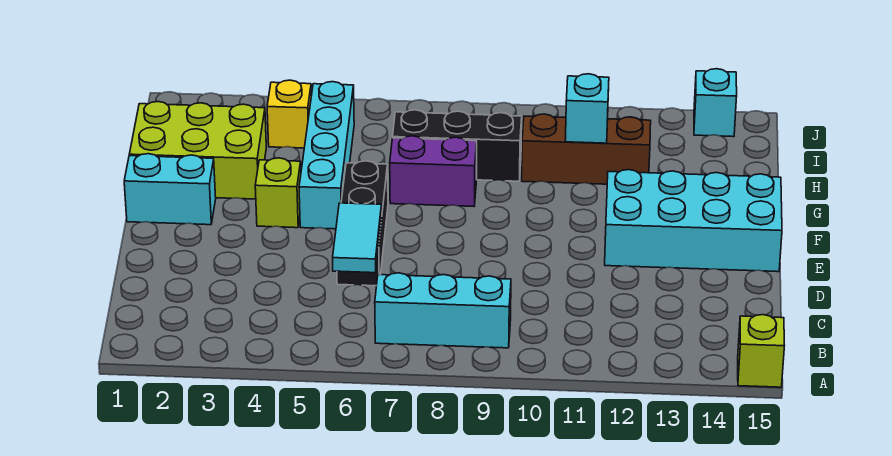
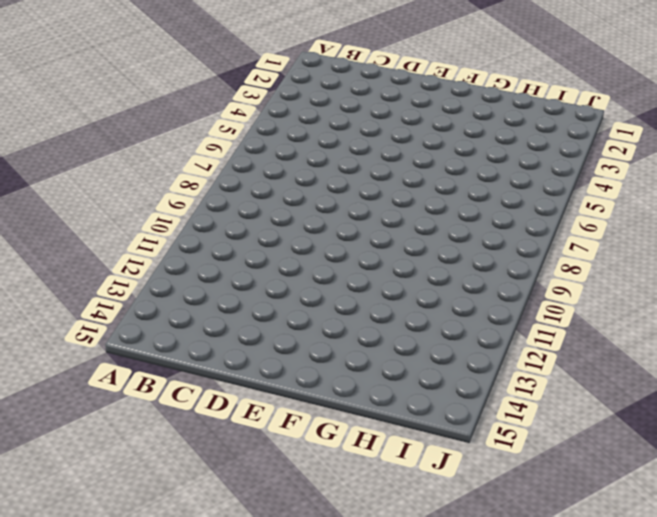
none -> lime 1x1 brick [738,315,784,387]
none -> cyan 1x3 brick [375,273,511,348]
none -> black 1x3 brick [337,161,388,286]

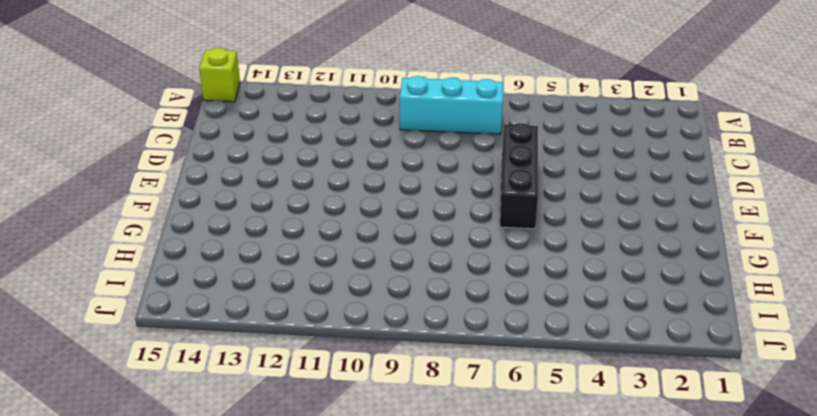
none -> cyan 2x4 brick [605,170,782,272]
none -> cyan 1x2 brick [124,154,216,225]
none -> lime 1x1 brick [255,158,301,228]

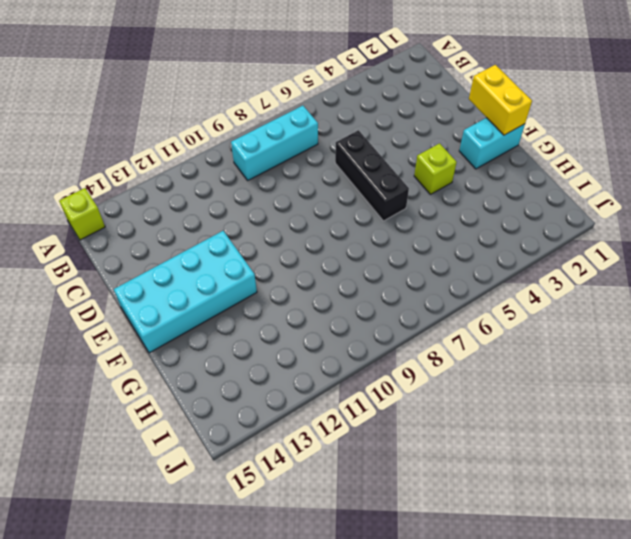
yellow 1x2 brick [469,65,532,135] -> none
none -> cyan 1x4 brick [299,82,354,229]
none -> lime 2x3 brick [129,102,266,199]
none -> purple 1x2 brick [390,136,477,206]

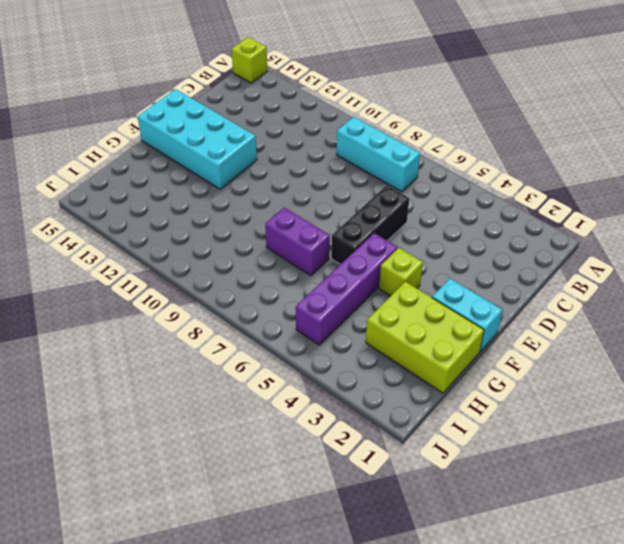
purple 1x4 brick [296,233,398,345] -> cyan 1x4 brick [299,82,354,229]
none -> black 1x3 brick [393,110,522,181]
none -> brown 1x3 brick [522,114,651,184]
none -> yellow 1x1 brick [267,80,311,148]

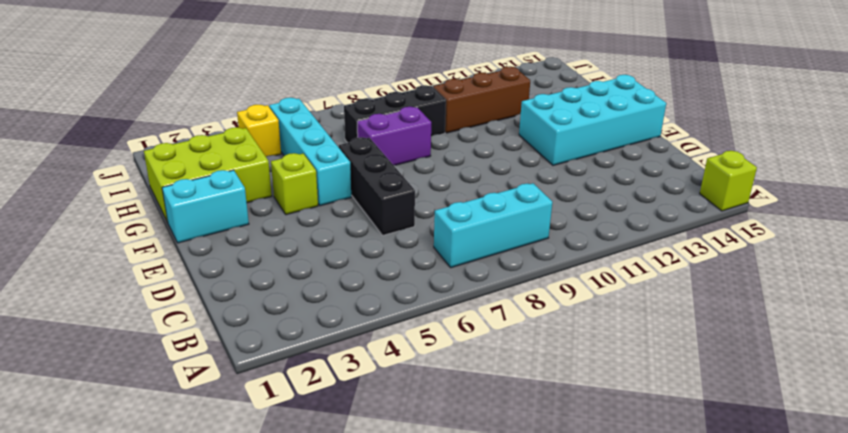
none -> cyan 1x1 brick [694,69,737,137]
none -> cyan 1x2 tile [333,203,382,273]
none -> cyan 1x1 brick [565,74,609,143]

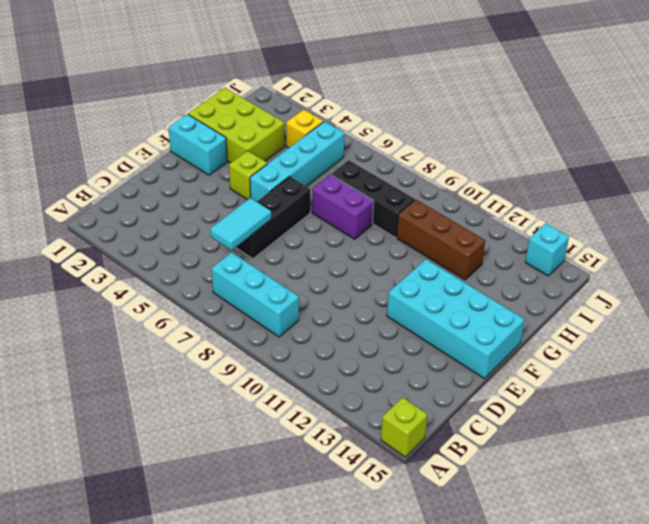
none -> cyan 1x1 brick [565,74,609,143]

